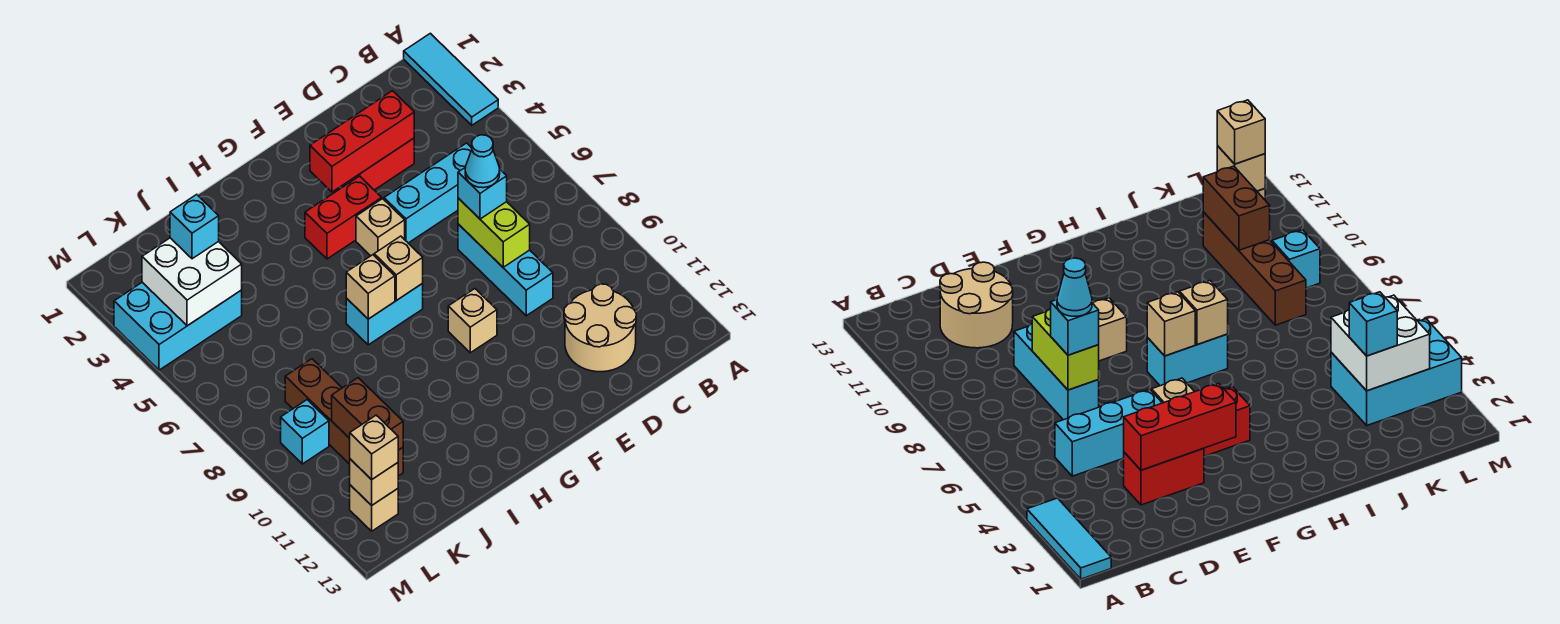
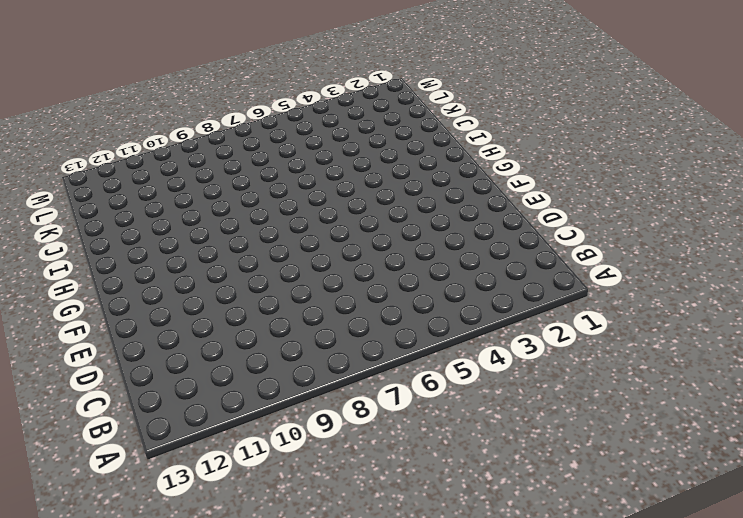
none -> cyan 1x3 tile [404,33,498,125]
none -> cyan 1x3 brick [384,143,472,243]
none -> tan 2x2 round brick [564,284,636,372]

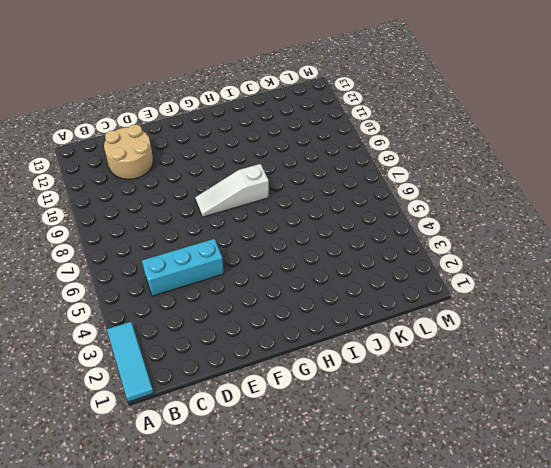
white 1x3 slope [195,164,269,217] -> none
none -> red 1x2 brick [344,138,414,190]
none -> cyan 1x3 brick [458,224,553,316]
none -> red 1x2 brick [305,176,382,259]

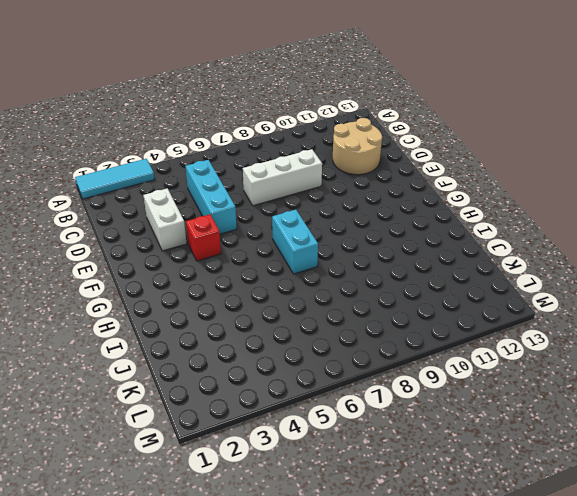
white 1x2 brick [143,188,187,251] -> red 1x2 brick [344,138,414,190]
white 1x3 brick [243,149,322,206] -> cyan 1x3 brick [458,224,553,316]
red 1x1 brick [186,214,221,261] -> red 1x2 brick [305,176,382,259]
none -> tan 1x1 brick [356,199,405,256]
none -> tan 1x1 brick [448,289,497,353]
none -> cyan 2x3 brick [114,282,242,370]

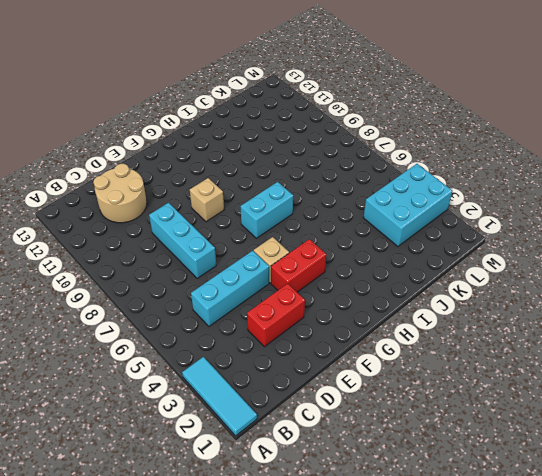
none -> brown 1x4 brick [285,359,403,476]
none -> cyan 1x1 brick [281,400,329,464]
none -> tan 1x1 brick [350,485,398,531]

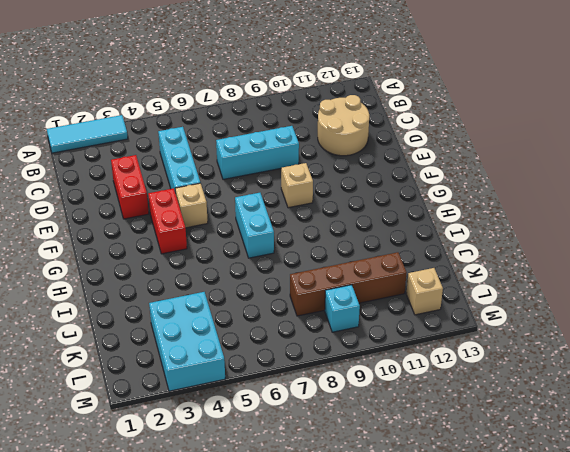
none -> red 1x3 brick [310,91,414,192]
none -> lime 1x2 brick [458,198,530,267]
none -> tan 1x1 brick [374,236,423,300]

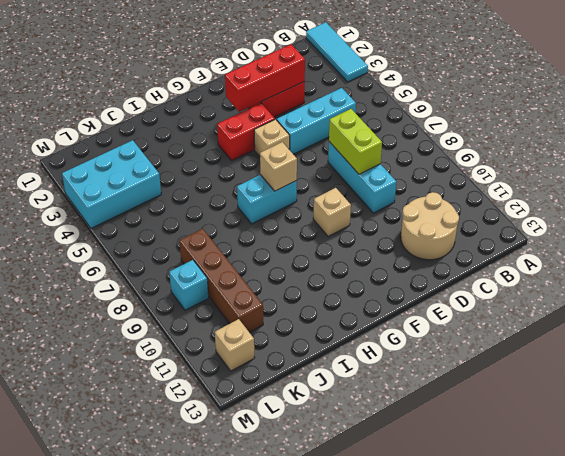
none -> tan 1x1 brick [346,255,395,319]
none -> white 2x2 brick [142,238,242,326]
none -> brown 1x2 brick [332,378,403,450]

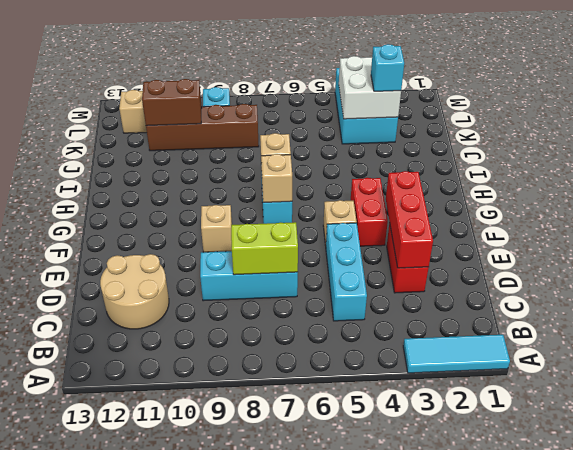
none -> tan 1x1 brick [350,459,398,505]
none -> cyan 1x1 brick [458,167,507,219]
none -> tan 1x1 brick [349,415,398,480]

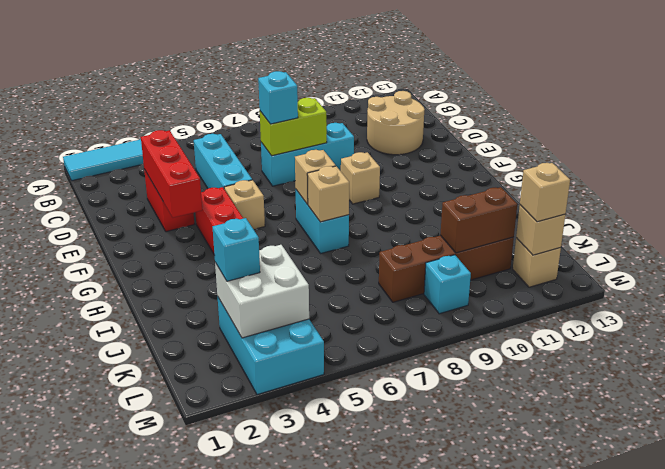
none -> cyan 1x1 cone [465,135,500,188]

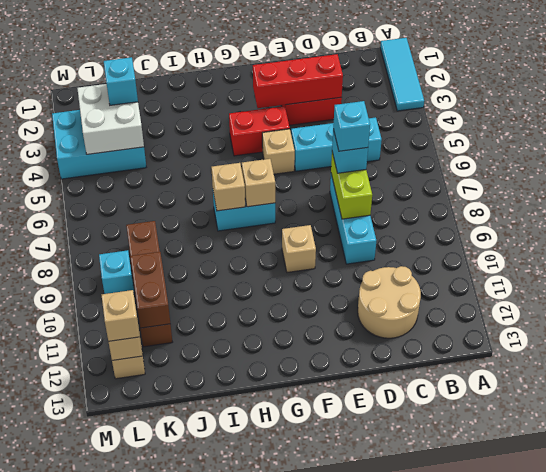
cyan 1x1 brick [333,101,370,151] -> cyan 1x1 cone [465,135,500,188]

